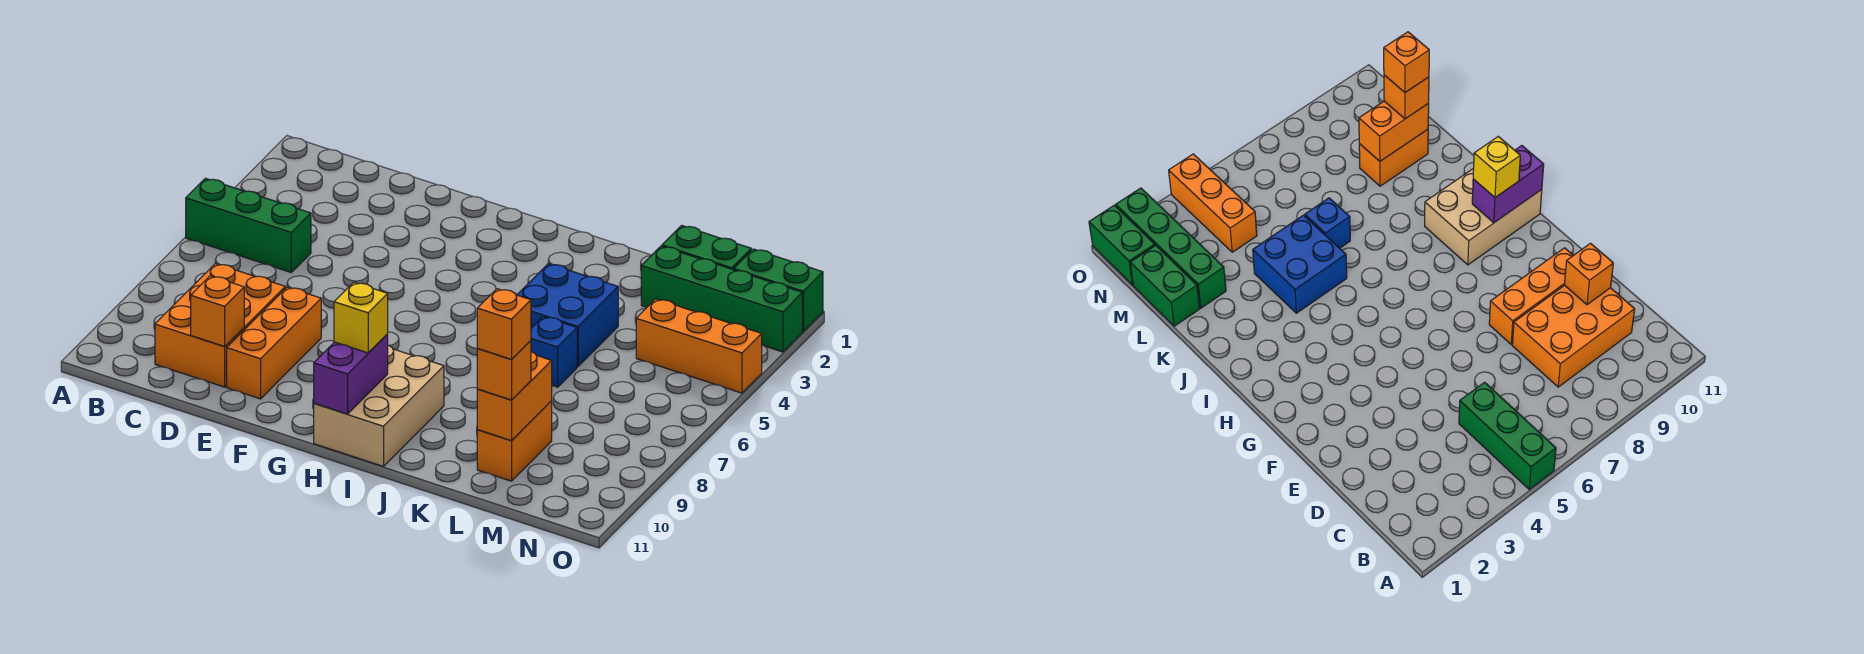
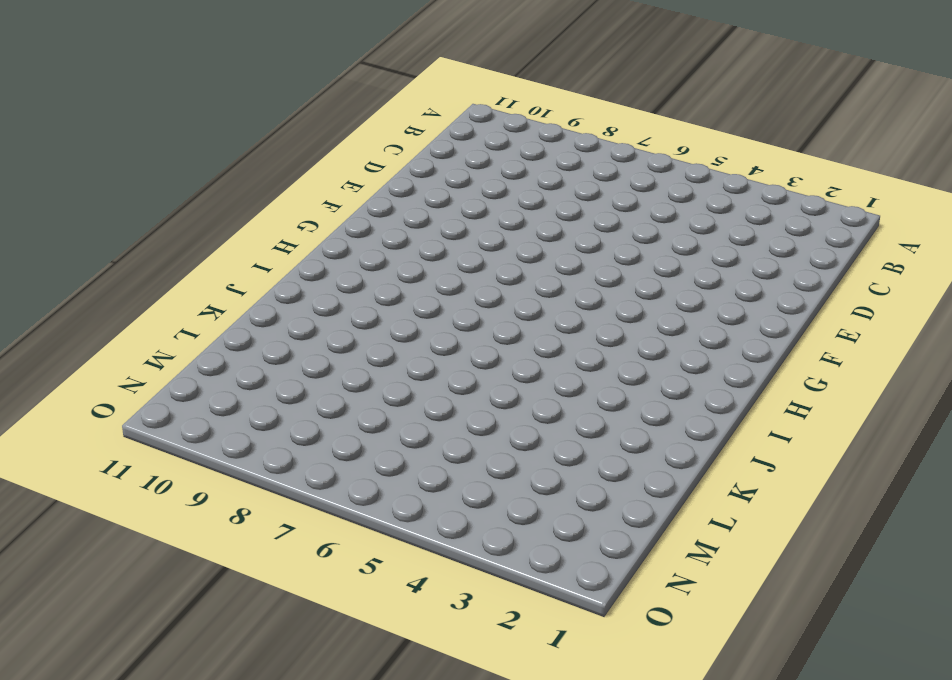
none -> green 1x3 brick [186,178,311,272]
none -> orange 2x3 brick [155,264,285,387]
none -> orange 1x3 brick [227,287,321,399]

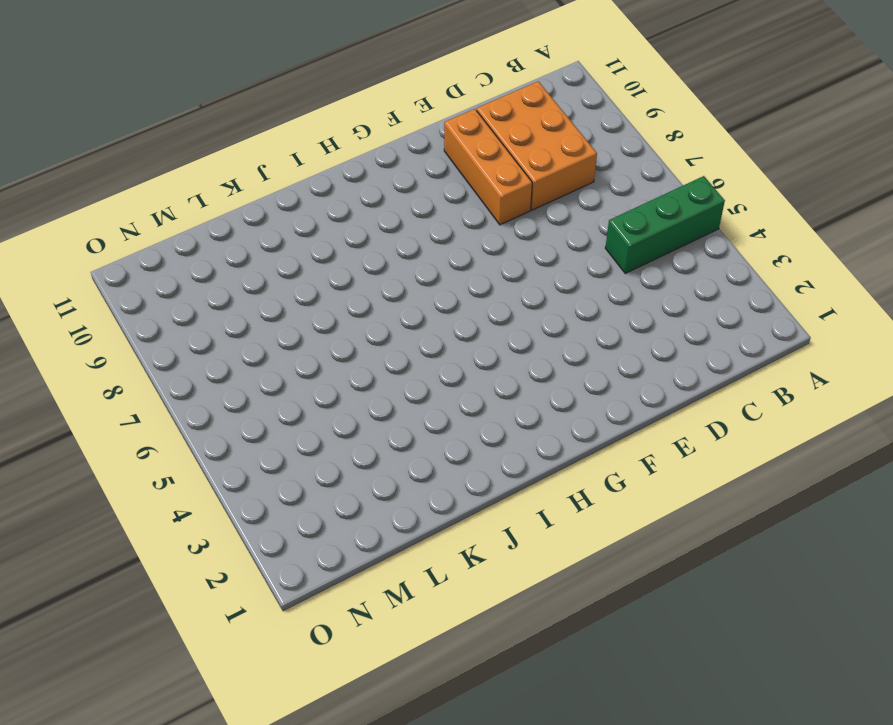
none -> tan 2x3 brick [314,345,444,466]
none -> blue 2x2 brick [517,264,618,367]
none -> blue 1x1 brick [531,317,577,387]

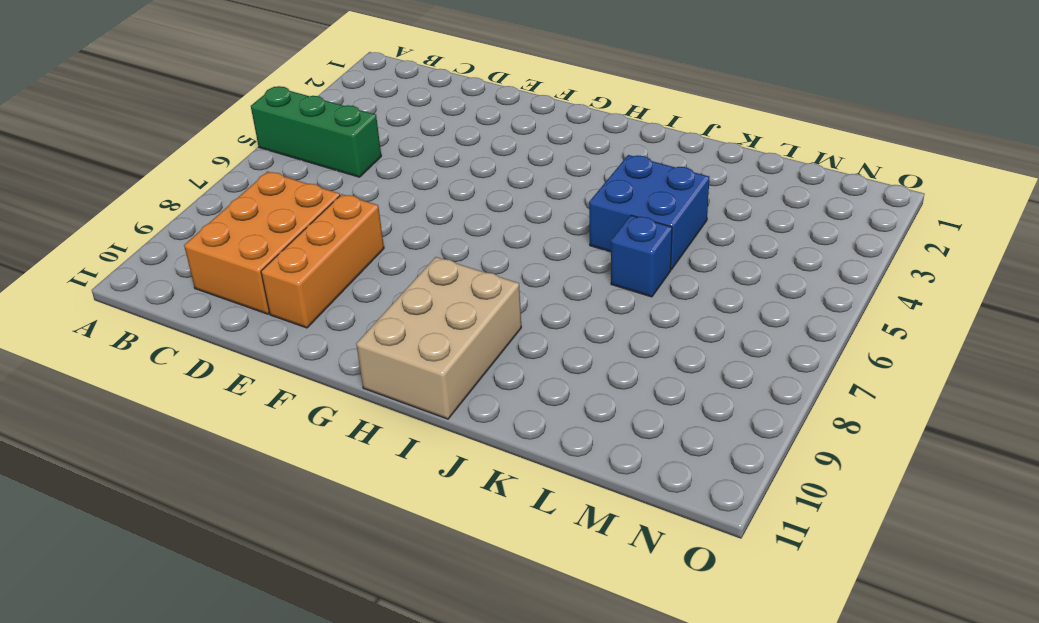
none -> green 1x2 brick [662,225,751,270]
none -> green 1x4 brick [641,246,803,352]
none -> orange 1x2 brick [477,401,552,481]

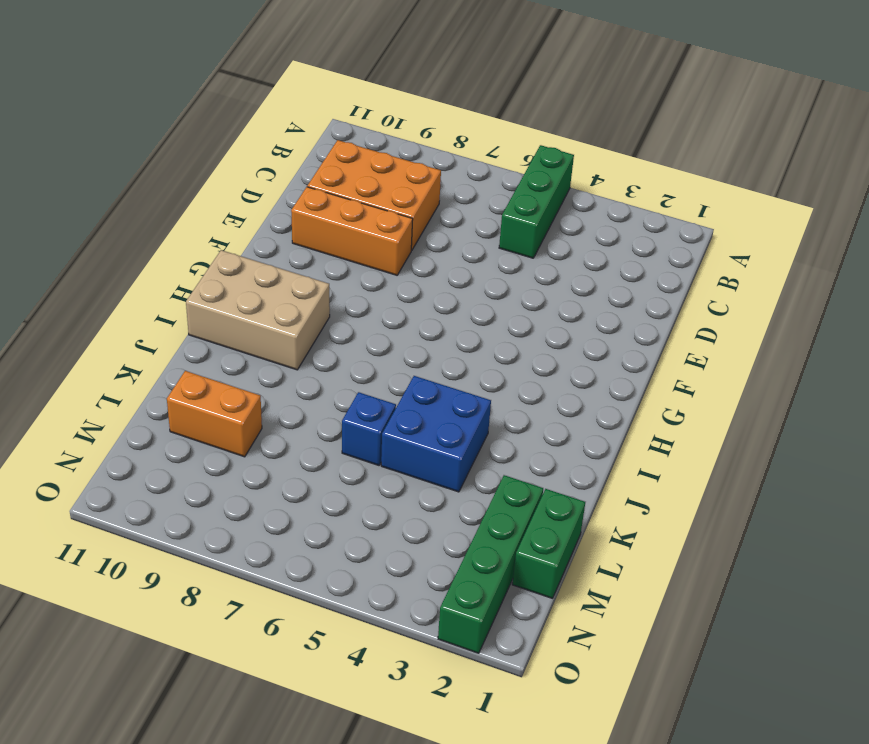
none -> orange 1x3 brick [636,299,762,393]
none -> green 1x2 brick [734,249,823,331]
none -> orange 1x1 brick [191,276,244,346]

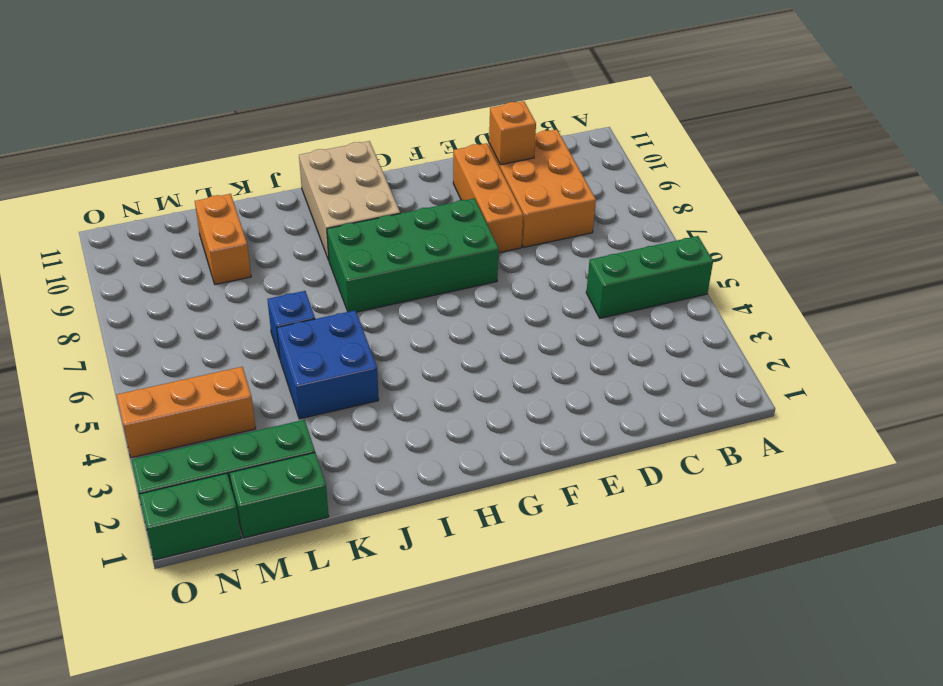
green 2x4 brick [327,198,499,312] -> none
none -> purple 1x2 brick [314,334,388,414]
none -> orange 1x2 brick [477,352,552,441]
none -> yellow 1x1 brick [334,282,388,353]

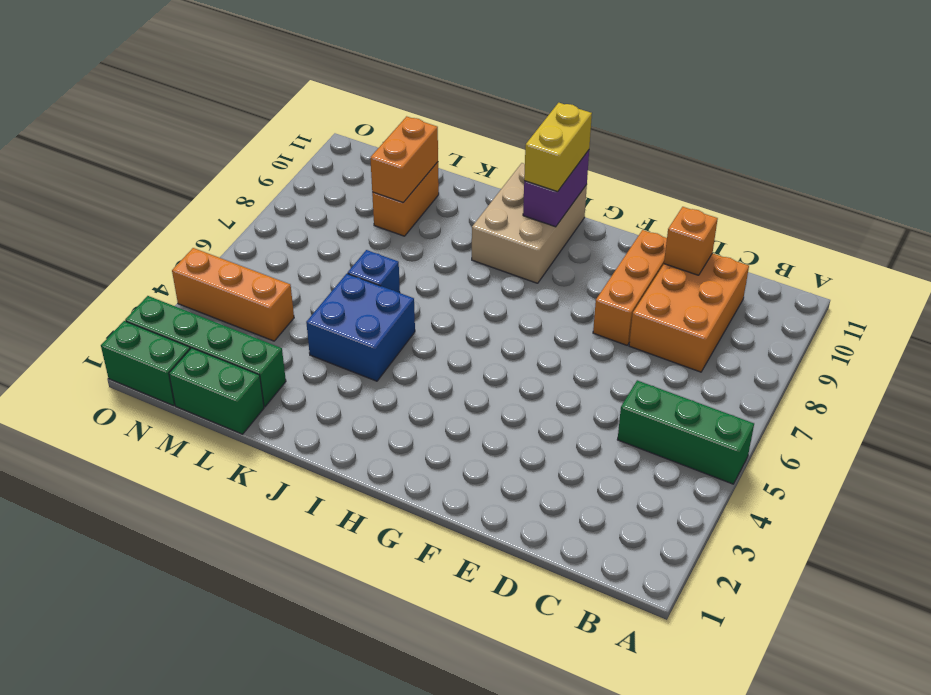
yellow 1x2 brick [524,103,592,192] -> yellow 1x1 brick [334,282,388,353]
none -> orange 1x1 brick [477,341,531,400]
none -> orange 1x1 brick [477,289,531,360]

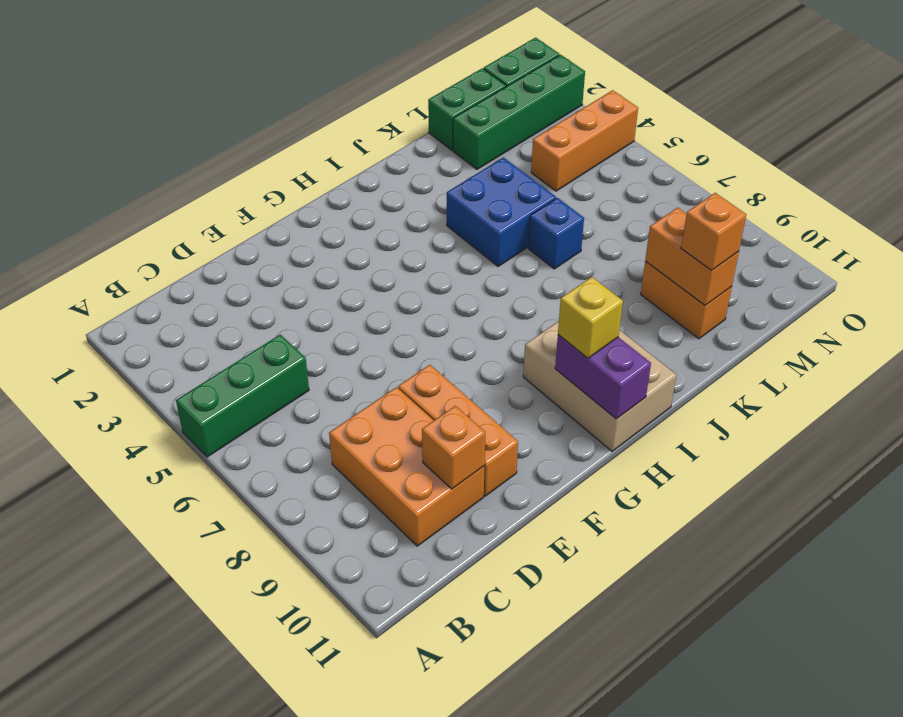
none -> orange 1x1 brick [477,289,531,360]

